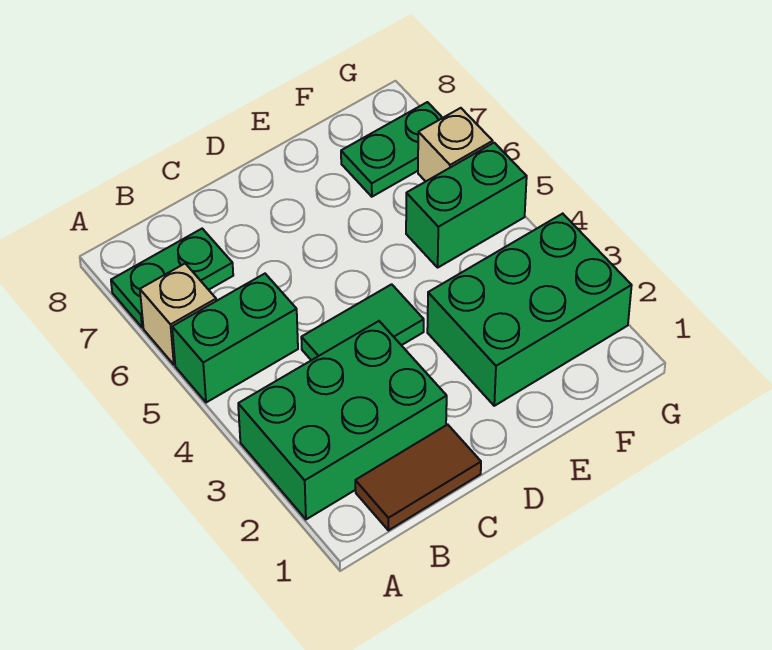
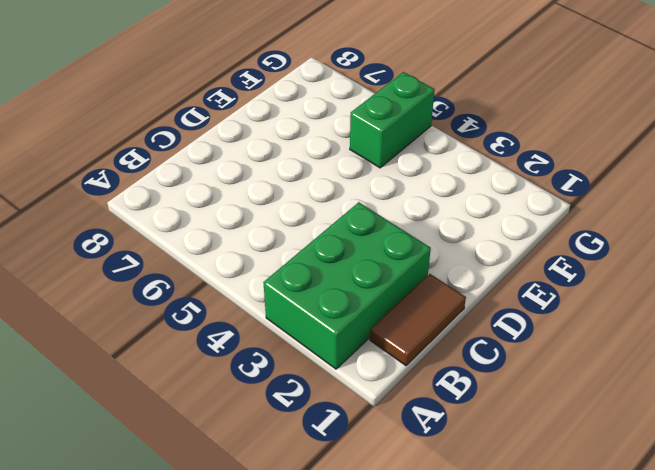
none -> green 1x2 brick [172,274,298,403]
none -> tan 1x1 brick [140,264,216,365]

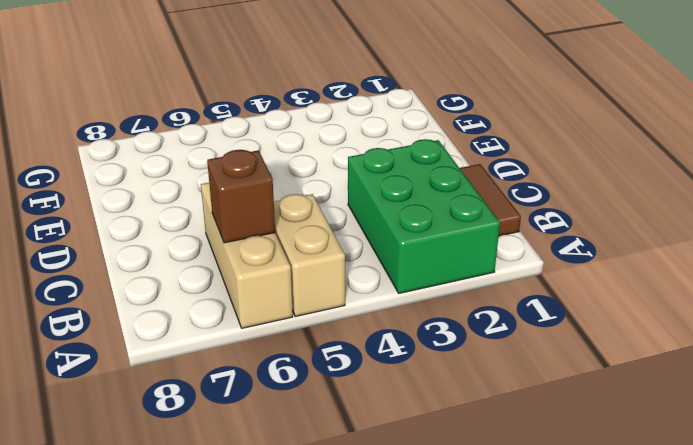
tan 1x2 brick [274,194,345,316] -> green 1x2 brick [172,274,298,403]
tan 1x3 brick [201,183,293,328] -> tan 1x1 brick [140,264,216,365]
brown 1x1 brick [207,150,275,243] -> none
none -> green 1x2 plate [111,229,233,328]
none -> green 1x2 tile [301,284,424,360]

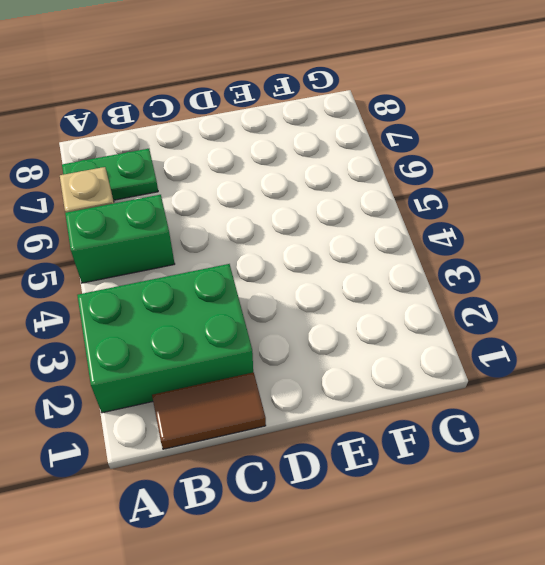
none -> green 1x2 tile [301,284,424,360]
none -> green 2x3 brick [427,214,632,406]

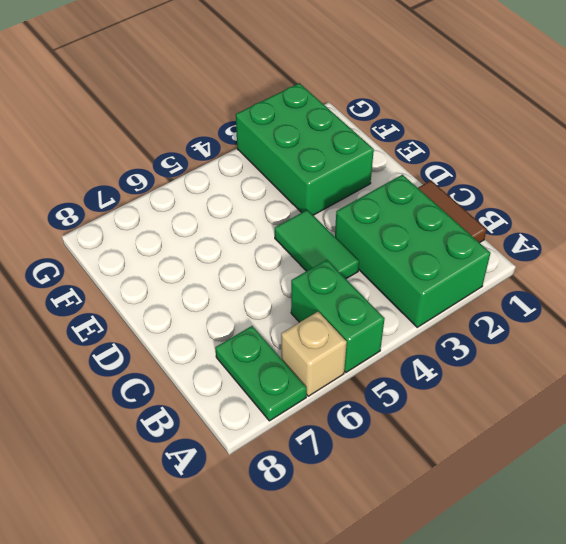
none -> green 1x2 brick [406,143,527,267]
none -> green 1x2 plate [341,102,442,197]

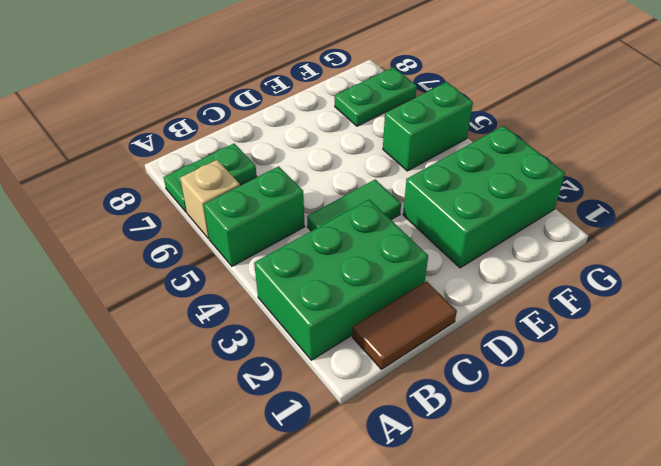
none -> tan 1x1 brick [418,108,493,181]

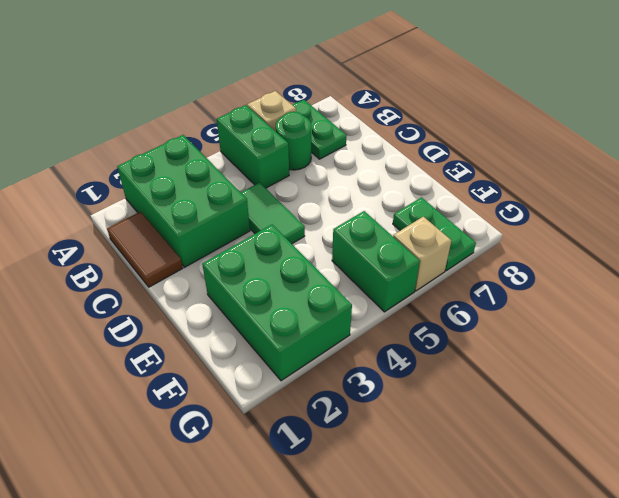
green 1x1 round brick [276,112,311,170] -> none

